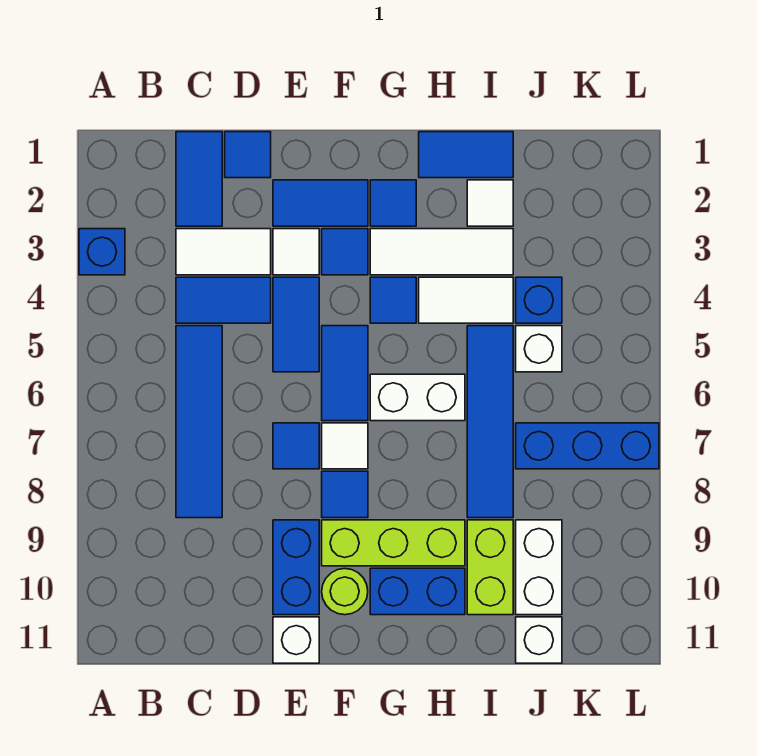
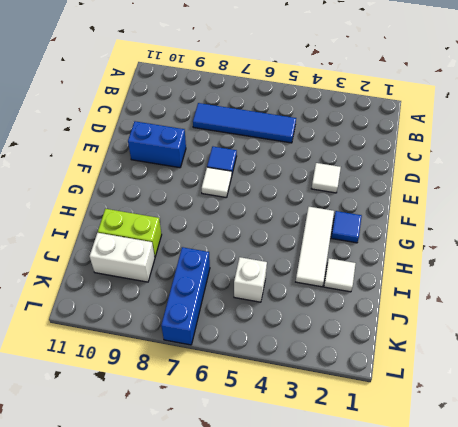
none -> blue 1x1 brick [79,229,125,275]
none -> blue 1x2 tile [176,132,222,226]
none -> white 1x2 tile [176,229,271,275]
none -> blue 1x2 tile [176,277,271,323]

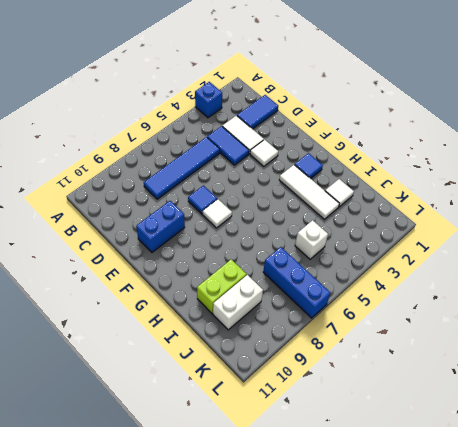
none -> blue 1x1 tile [225,132,271,178]
none -> blue 1x2 tile [273,180,368,226]
none -> blue 1x2 tile [273,277,319,372]
none -> white 1x1 brick [273,617,319,663]

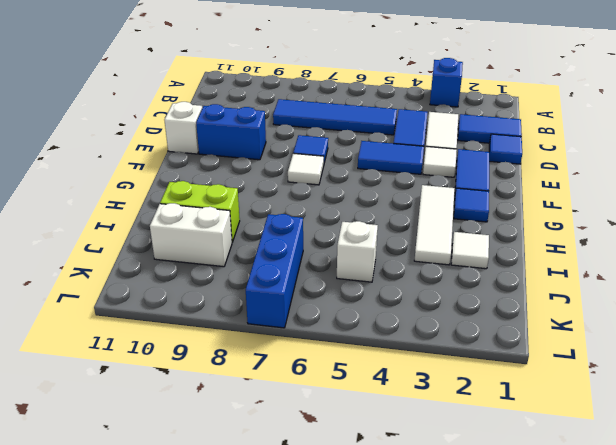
none -> blue 1x1 tile [322,229,368,275]
none -> blue 1x2 tile [322,326,368,421]
none -> blue 1x1 tile [322,471,368,518]
none -> lime 1x3 brick [322,520,465,566]

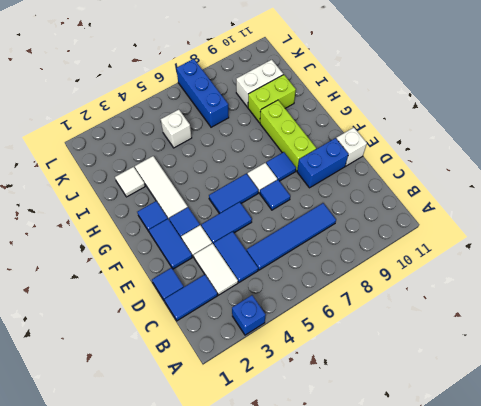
none -> lime 1x1 round brick [322,569,368,615]
none -> blue 1x1 tile [370,277,416,323]
none -> white 1x2 brick [370,374,465,421]
none -> blue 1x2 brick [370,568,465,615]

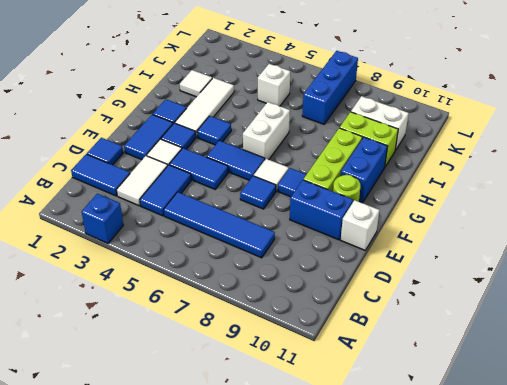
none -> blue 1x2 tile [419,132,513,178]
none -> white 1x2 tile [419,277,513,323]
none -> blue 1x4 tile [467,326,513,518]
none -> blue 1x1 brick [516,277,562,323]

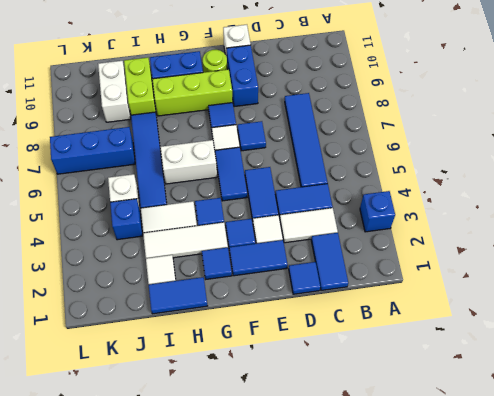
none -> white 1x1 brick [516,617,562,663]

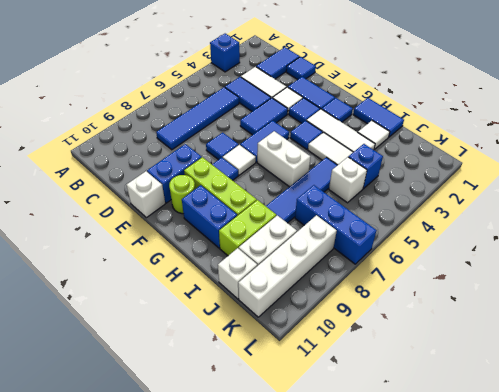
white 1x4 brick [238,215,337,317] -> none

